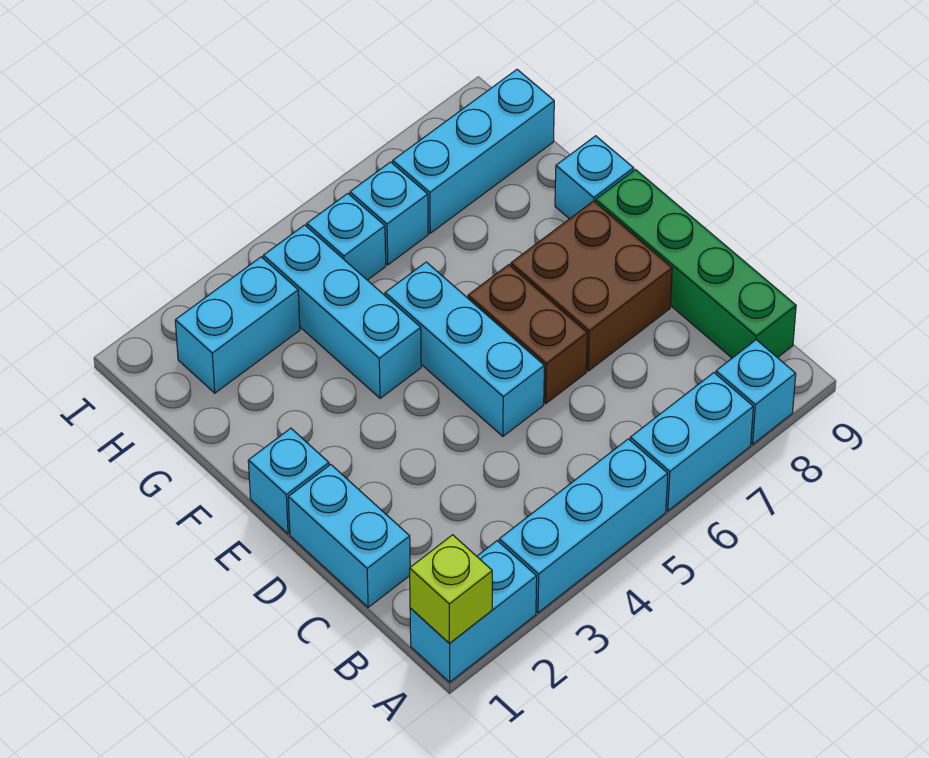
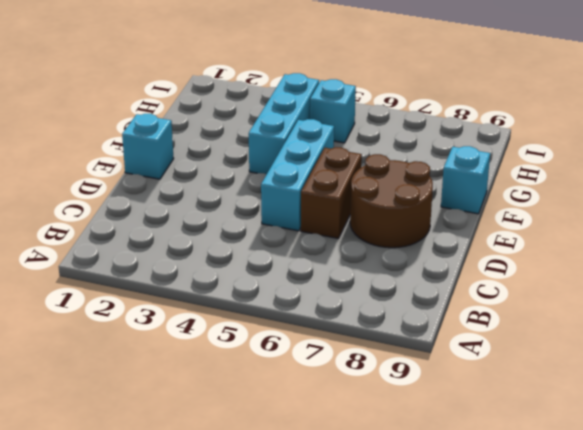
brown 2x2 round brick [350,154,433,248] -> brown 2x2 brick [511,201,672,371]
none -> cyan 1x2 brick [410,541,537,682]
none -> cyan 1x3 brick [499,439,668,613]
none -> cyan 1x2 brick [630,373,753,511]

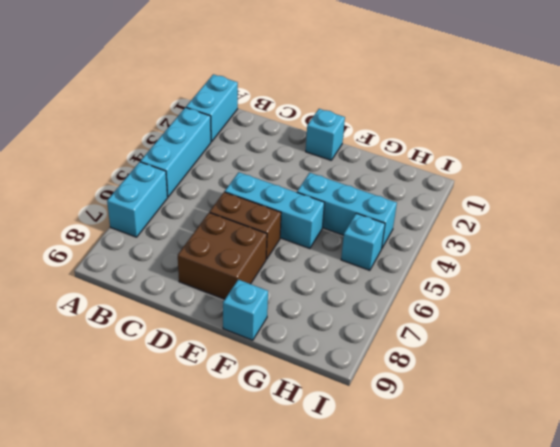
none -> cyan 1x1 brick [716,340,796,444]
none -> green 1x4 brick [596,170,796,358]
none -> cyan 1x2 brick [288,465,410,607]

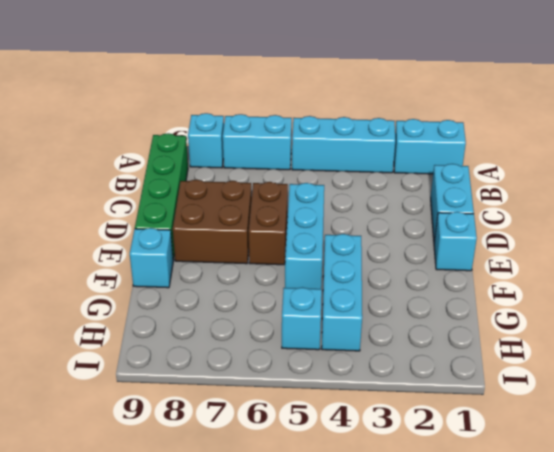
none -> cyan 1x2 brick [175,257,300,393]
none -> cyan 1x1 brick [350,162,428,265]
none -> cyan 1x3 brick [393,70,554,233]

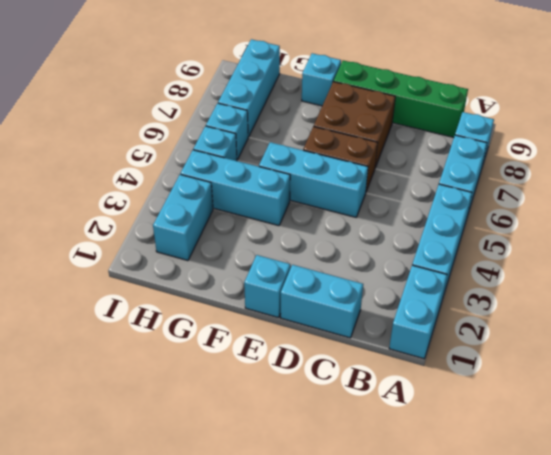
none -> lime 1x1 brick [410,535,492,644]

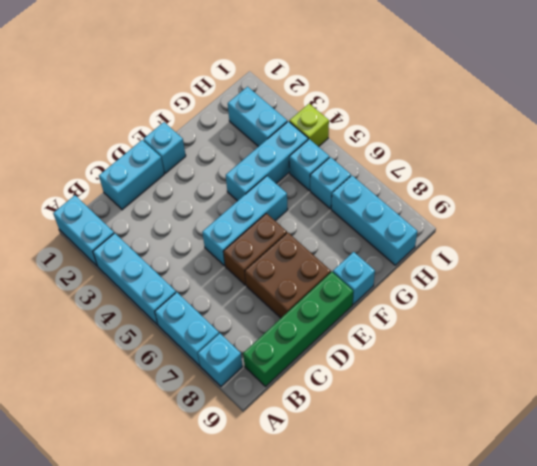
lime 1x1 brick [289,104,329,147] -> lime 1x1 brick moved to [410,535,492,644]

